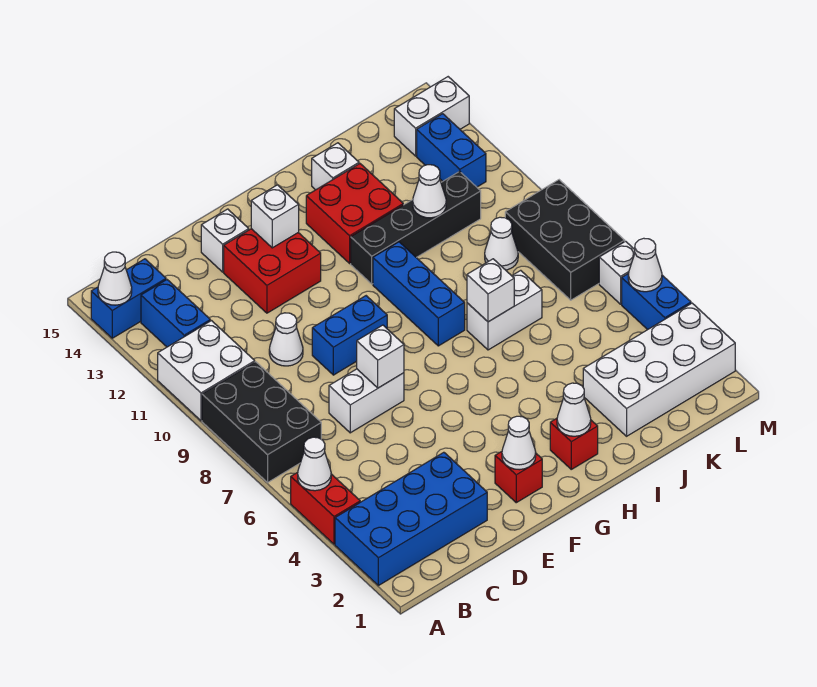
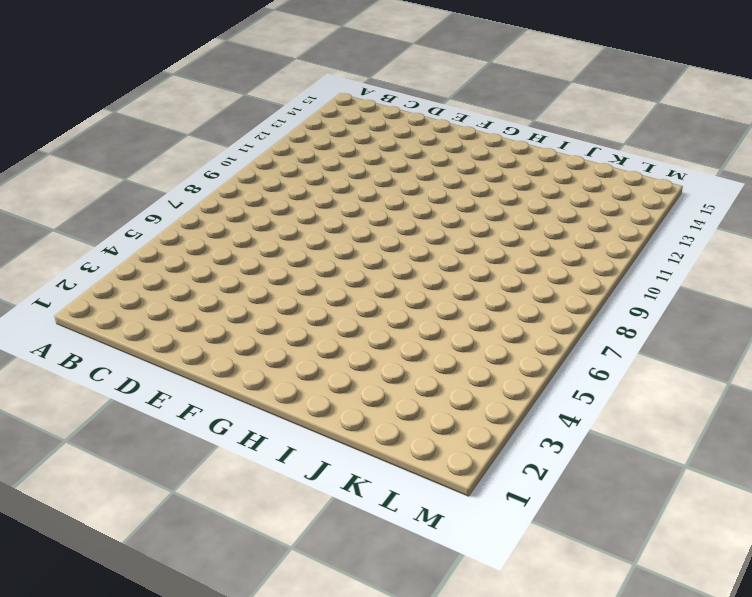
none -> blue 2x4 brick [335,452,487,586]
none -> red 1x2 brick [291,472,360,544]
none -> black 2x3 brick [202,362,321,482]
none -> white 2x2 brick [158,321,255,421]

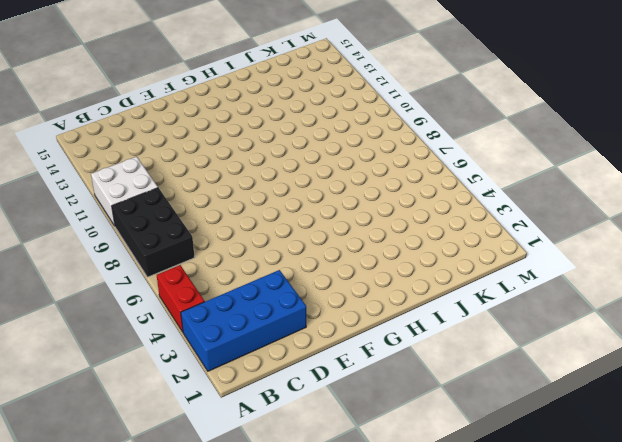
none -> blue 1x2 brick [91,259,166,338]
none -> blue 1x2 brick [141,280,210,347]
none -> white 1x2 brick [329,369,404,433]
none -> white 1x1 cone [269,313,303,366]

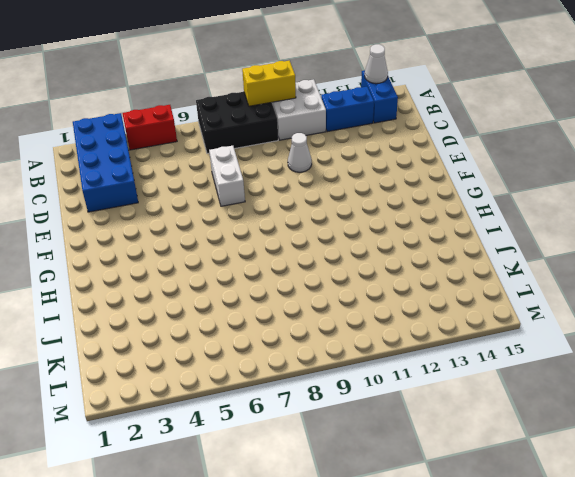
yellow 1x2 brick [242,61,296,106] -> none
none -> blue 1x2 brick [312,296,387,375]
none -> red 2x2 brick [224,229,321,313]
none -> white 1x1 brick [201,209,249,272]
none -> red 1x1 brick [495,452,542,503]

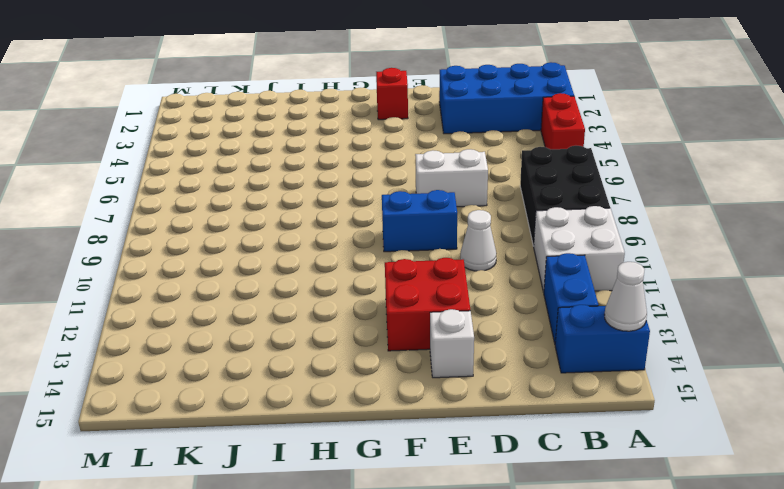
none -> red 1x1 brick [550,418,598,469]
none -> blue 1x3 brick [373,242,465,346]
none -> black 1x4 brick [351,172,481,284]
none -> red 2x2 brick [306,164,403,263]

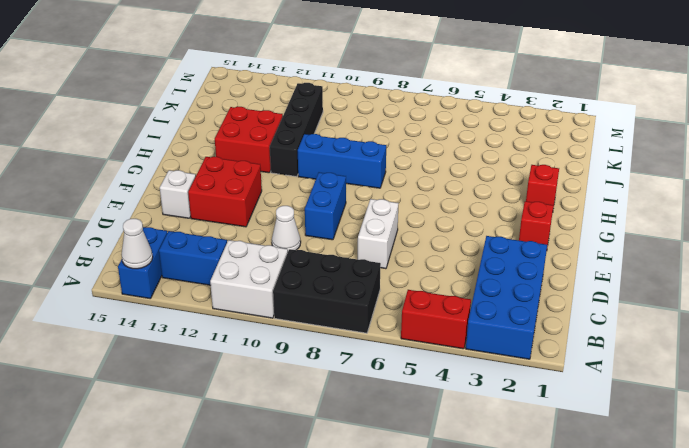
none -> white 1x2 brick [467,270,542,350]
none -> white 1x1 brick [312,143,359,190]
none -> white 2x4 brick [583,303,735,436]
none -> white 1x1 cone [485,217,518,270]

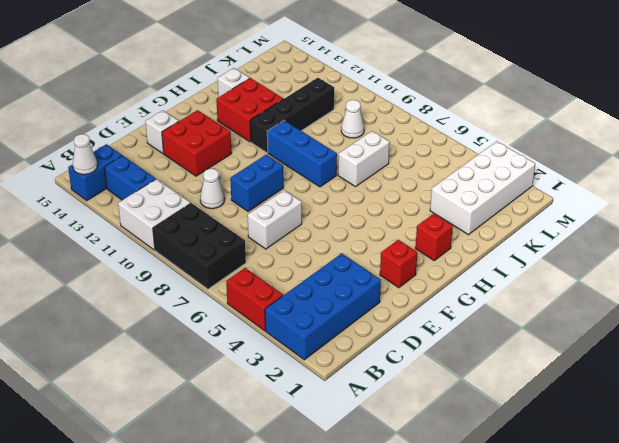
none -> black 2x3 brick [505,180,625,300]
none -> blue 1x2 brick [417,114,486,187]
none -> white 1x2 brick [394,77,469,156]
none -> blue 1x2 brick [622,273,691,330]

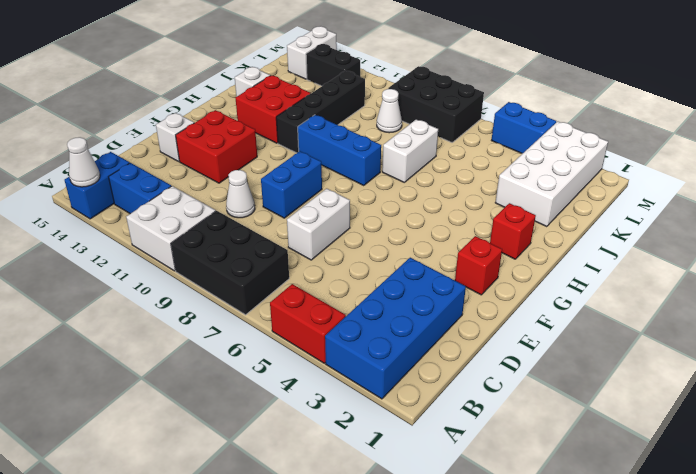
black 1x2 brick [306,44,360,86] -> blue 1x2 brick [417,114,486,187]
none -> white 1x1 brick [599,241,635,304]
none -> white 1x1 cone [298,437,331,491]
none -> white 1x1 brick [357,325,404,388]
none -> white 1x1 cone [502,416,536,470]

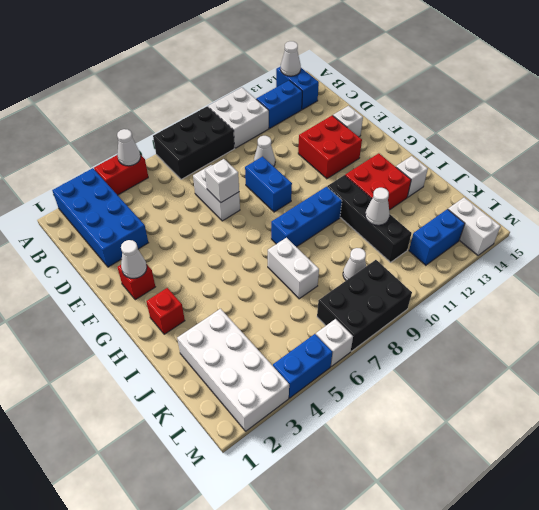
none -> white 1x1 brick [251,185,299,248]
none -> white 1x1 cone [557,383,591,436]
none -> white 1x1 brick [467,259,514,322]
none -> white 1x1 cone [628,238,662,292]

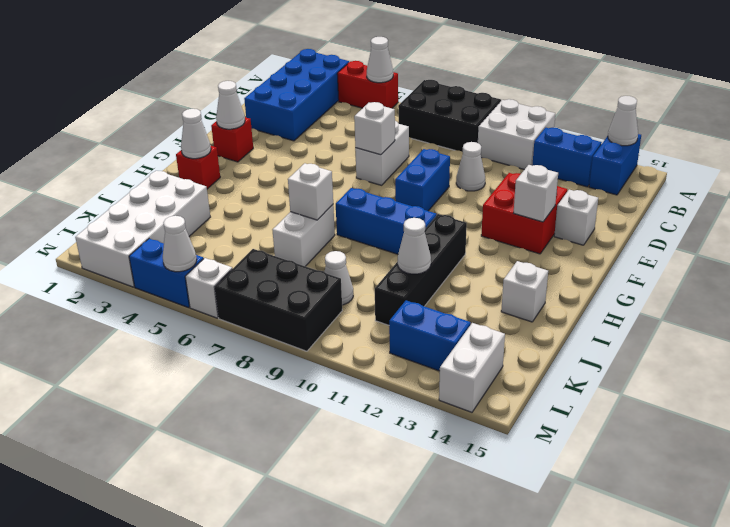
none -> red 2x2 brick [306,164,403,263]

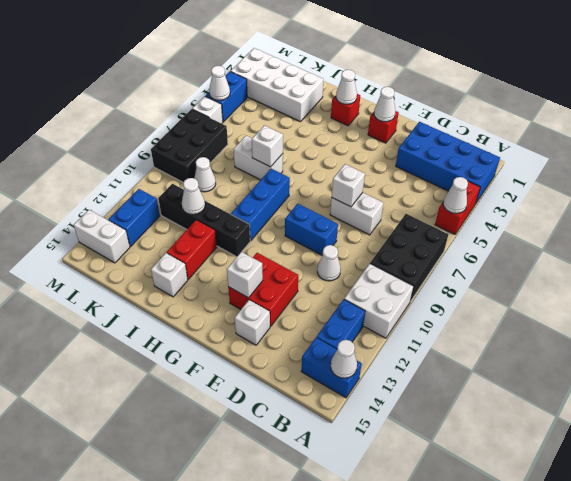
red 1x2 brick [167,220,217,279] -> red 2x2 brick [306,164,403,263]

